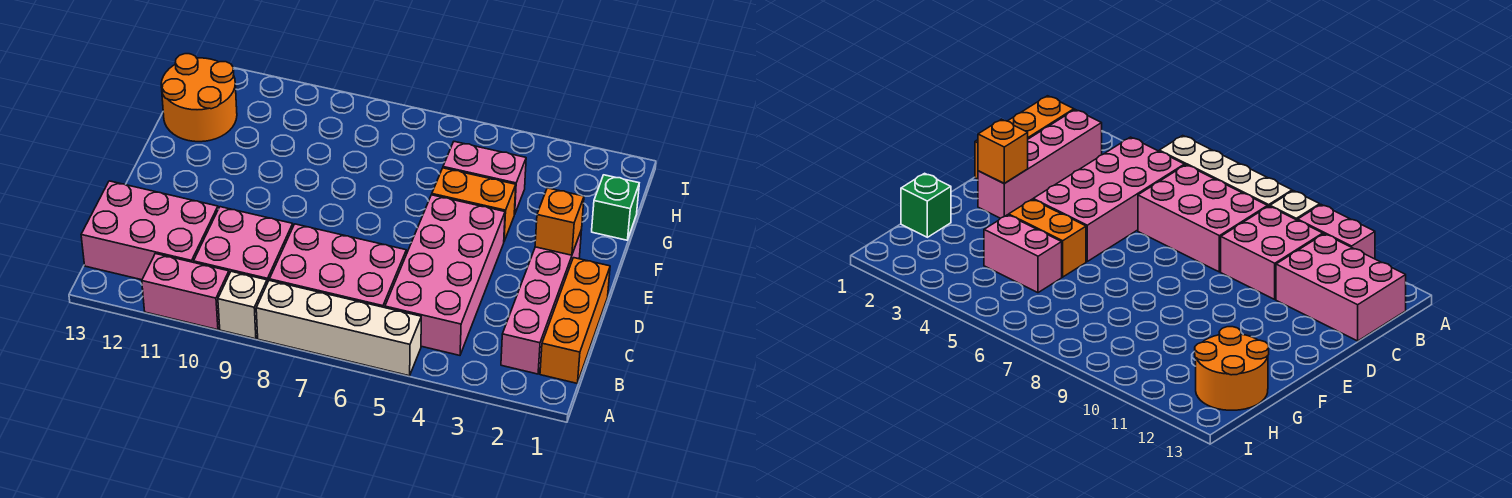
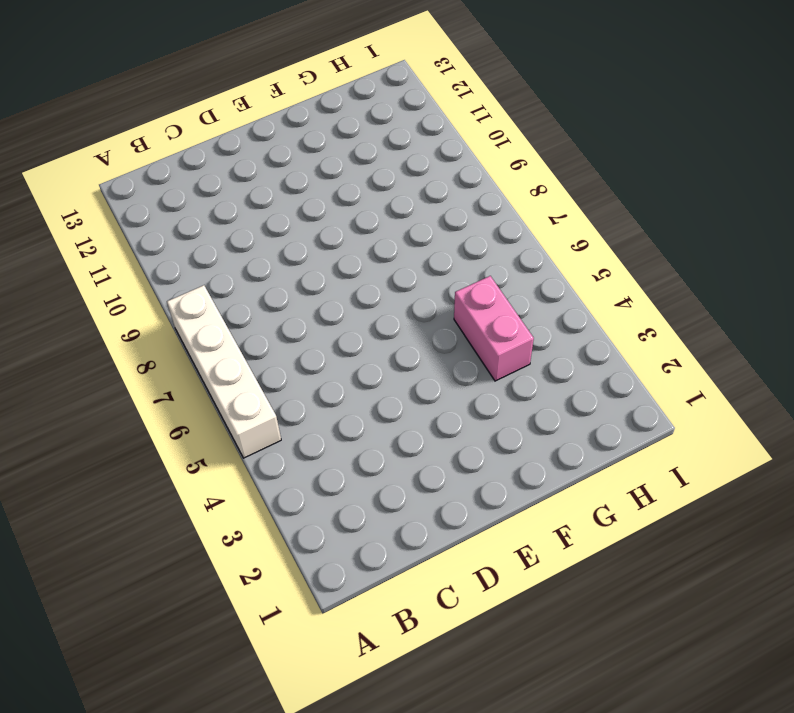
none -> white 1x1 brick [218,271,267,339]
none -> pink 1x2 brick [142,254,229,330]
none -> orange 1x3 brick [540,258,610,383]

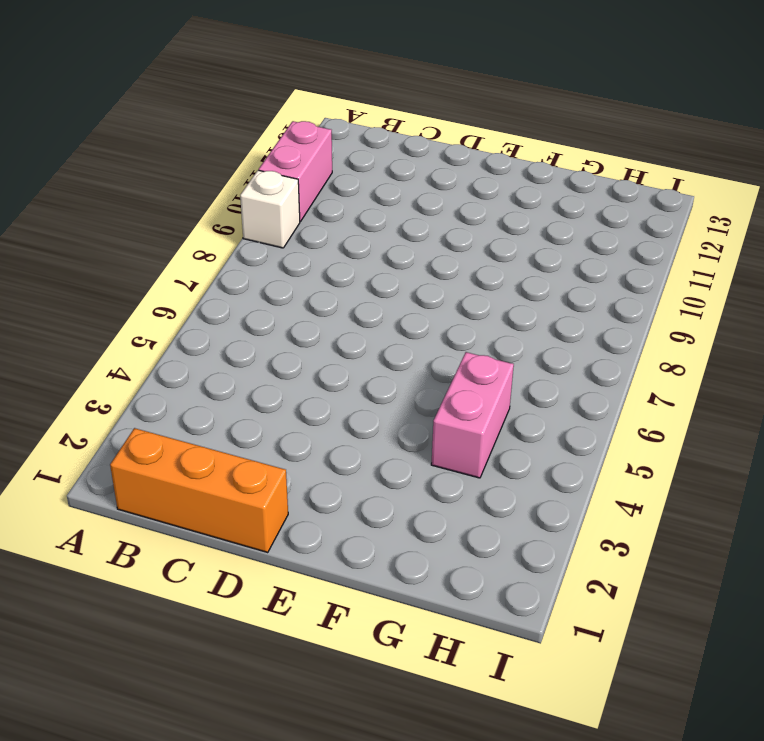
none -> white 1x4 brick [256,280,421,376]
none -> pink 1x4 brick [501,230,582,374]
none -> pink 2x4 brick [385,195,505,355]

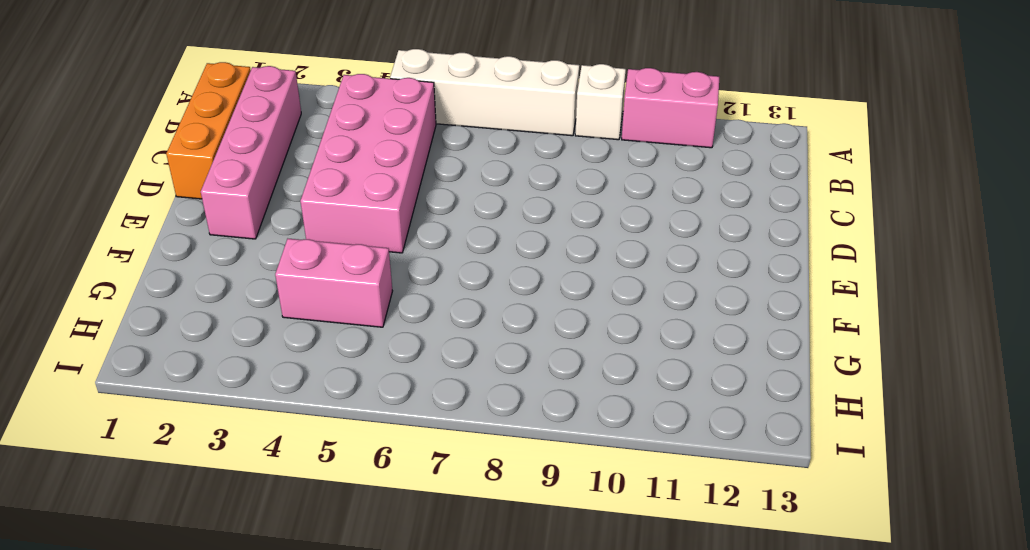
none -> pink 2x3 brick [269,224,406,308]
none -> pink 2x2 brick [194,207,293,283]
none -> pink 2x3 brick [81,181,218,280]

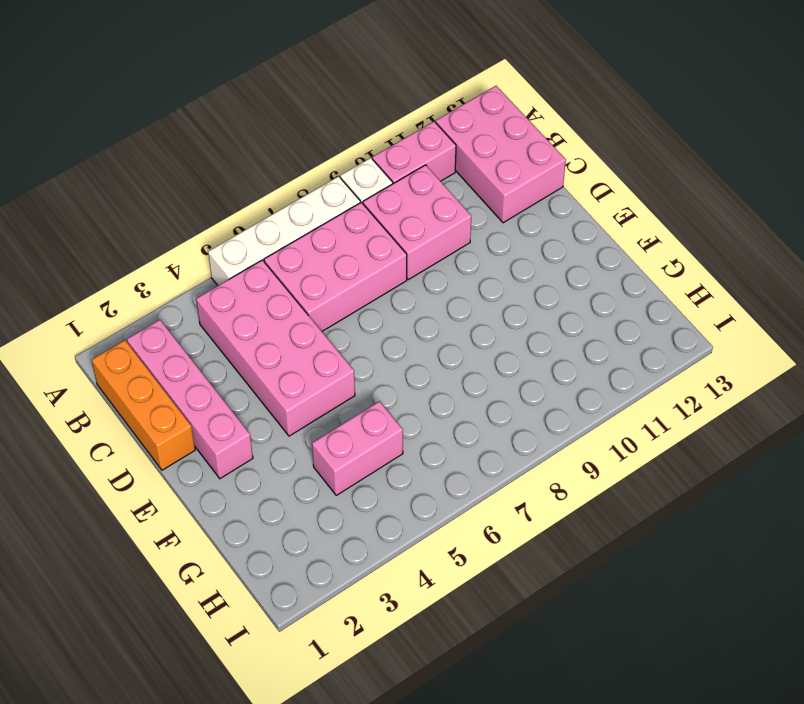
pink 2x3 brick [436,86,566,223] -> pink 2x3 brick turned to [81,181,218,280]
none -> orange 1x2 brick [432,168,516,241]
none -> green 1x1 brick [592,175,639,240]
none -> orange 2x2 round brick [161,54,237,142]

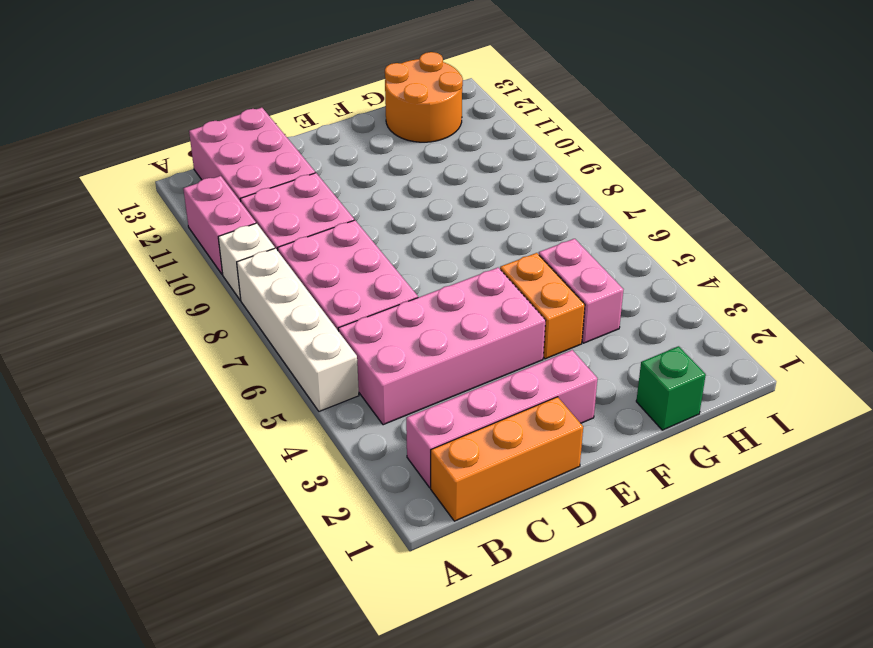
none -> orange 1x1 brick [535,188,584,255]

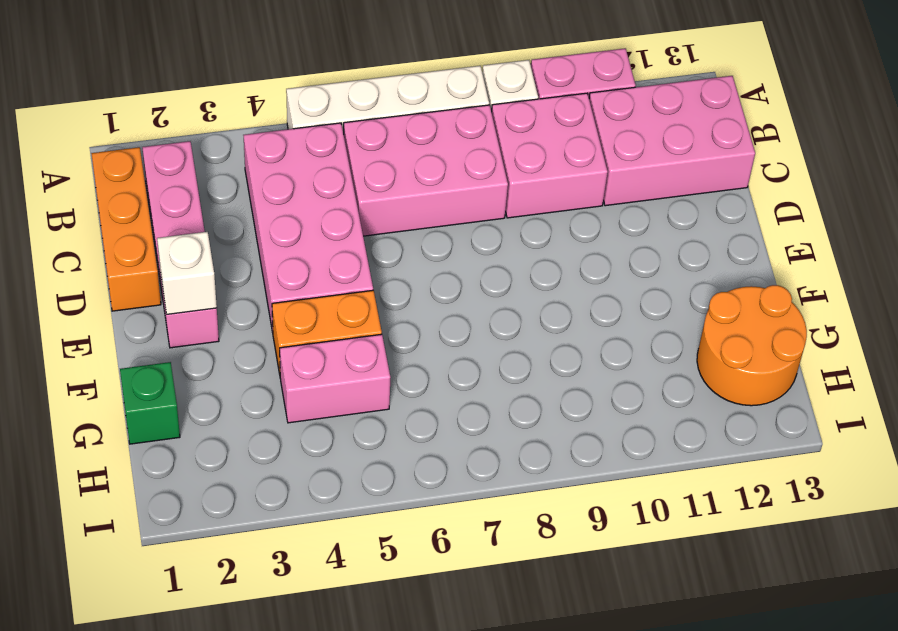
white 1x1 brick [157,232,217,314] -> orange 1x1 brick [535,188,584,255]

